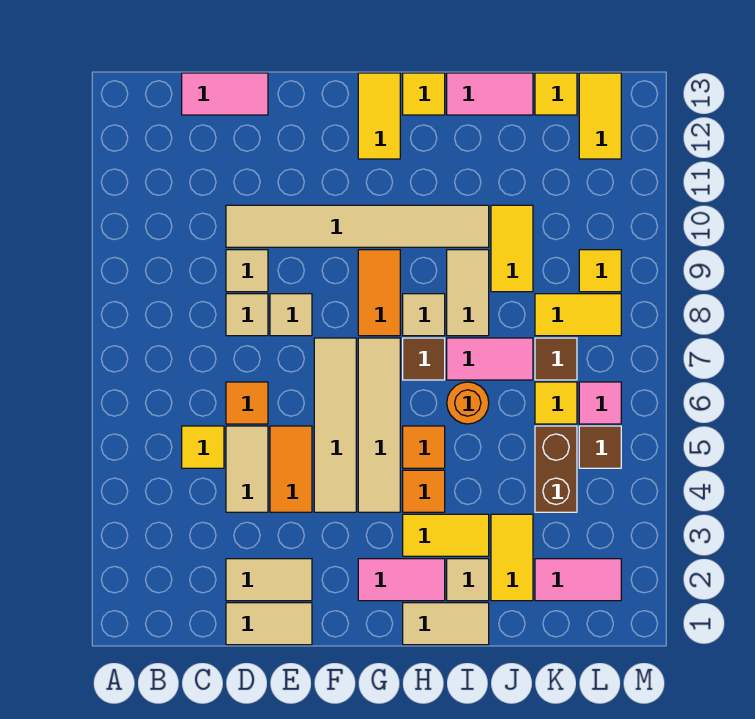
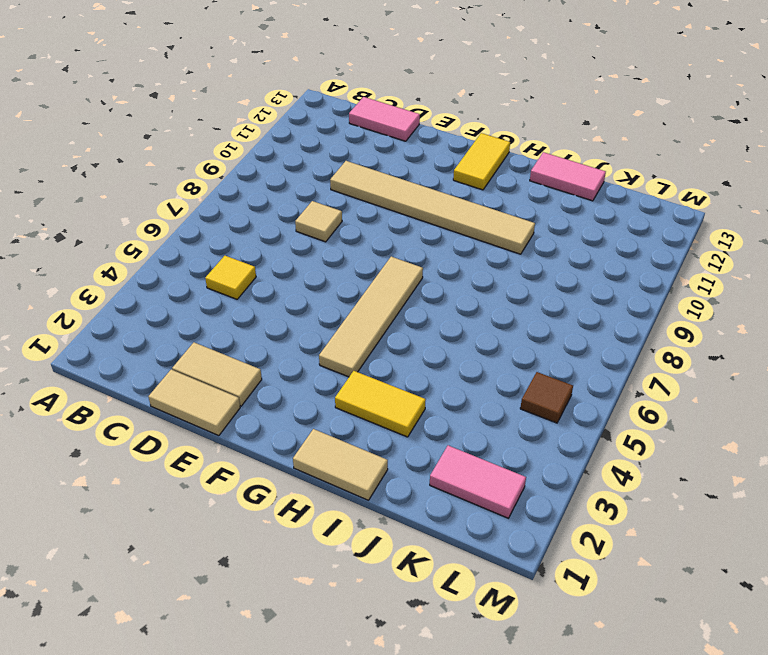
none -> tan 1x2 tile [226,426,268,512]
none -> orange 1x1 tile [226,382,268,424]
none -> tan 1x1 tile [226,250,268,292]
none -> orange 1x2 tile [270,426,312,512]

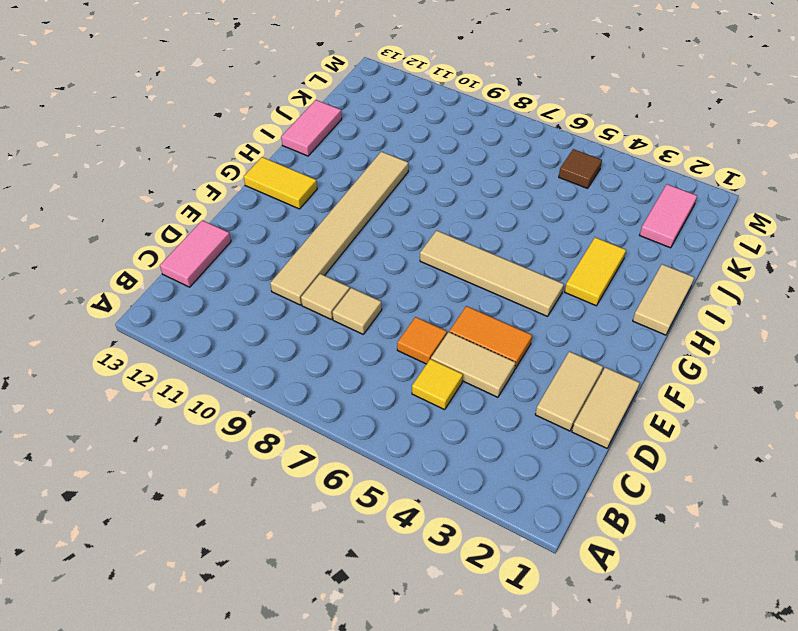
none -> tan 1x1 tile [270,294,312,336]
none -> tan 1x4 tile [314,338,356,512]
none -> pink 1x2 tile [358,559,445,601]
none -> orange 1x2 tile [358,250,400,336]

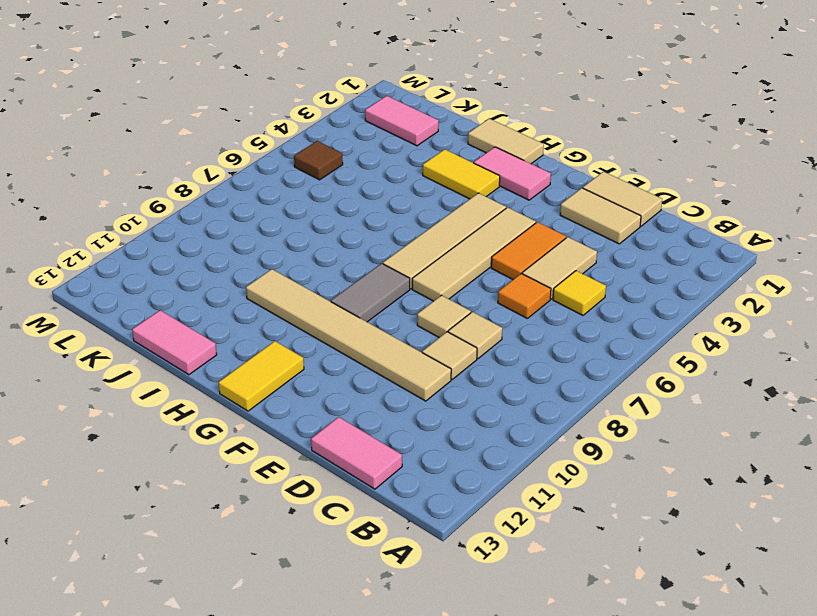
grey 1x2 tile [331,263,410,322] -> orange 1x2 tile [358,250,400,336]
none -> orange 1x1 tile [403,470,445,512]
none -> orange 1x1 tile [403,426,445,468]
none -> brown 1x1 tile [403,338,445,380]
none -> tan 1x1 tile [403,294,445,336]

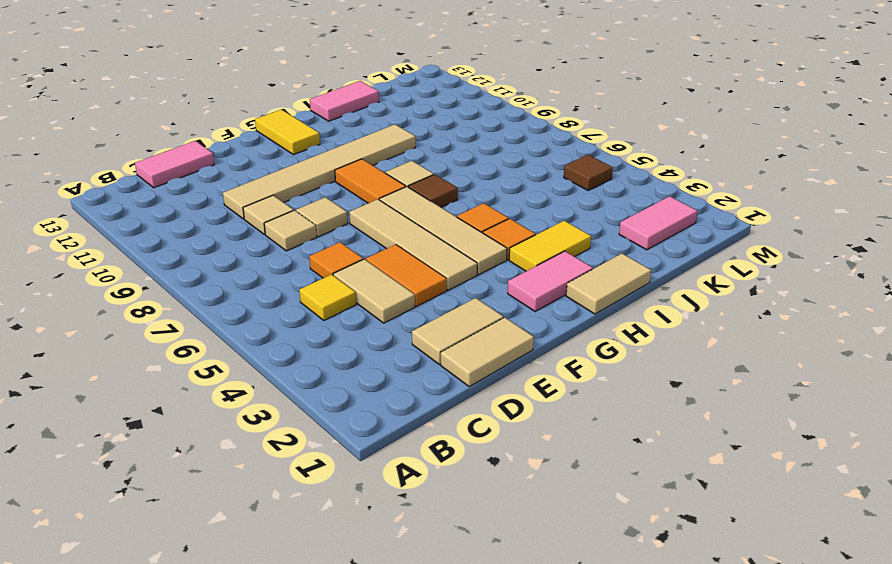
none -> yellow 1x1 tile [403,73,445,115]
none -> tan 1x1 tile [447,559,489,601]
none -> orange 1x1 round brick [447,382,489,424]
none -> pink 1x2 tile [447,338,533,380]

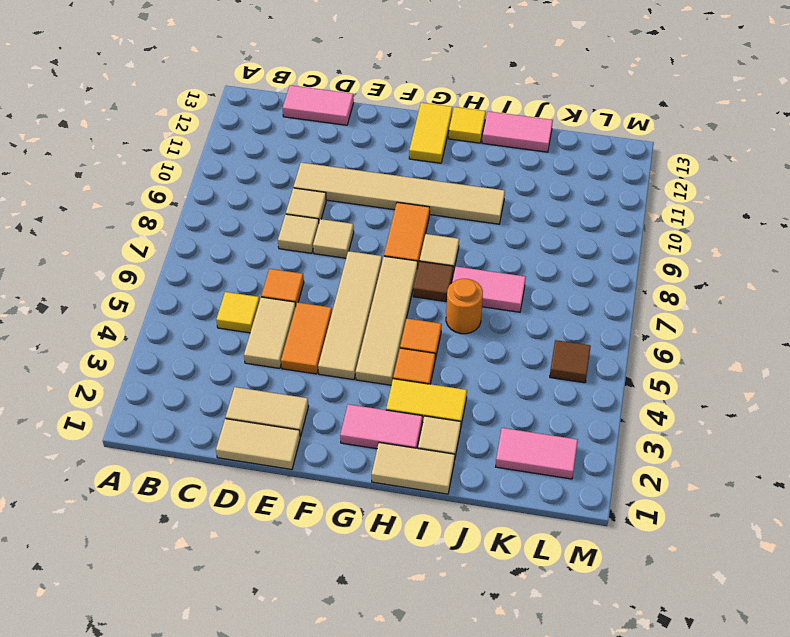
none -> tan 1x2 tile [447,250,489,336]
none -> yellow 1x2 tile [491,514,533,601]
none -> yellow 1x2 tile [491,205,533,292]
none -> brown 1x2 brick [535,426,577,512]

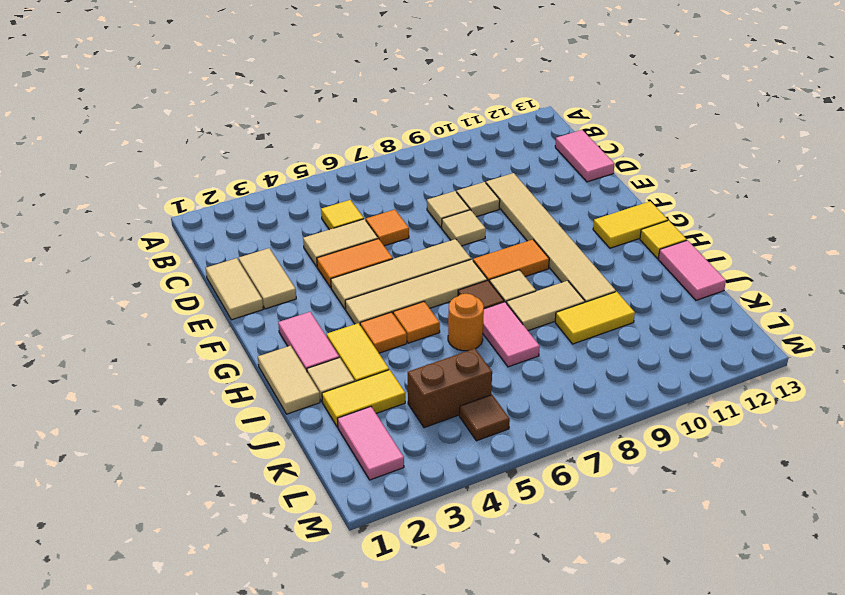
none -> yellow 1x1 tile [535,382,577,424]
none -> brown 1x1 tile [535,338,577,380]
none -> yellow 1x2 tile [535,294,621,336]
none -> yellow 1x1 tile [535,73,577,115]

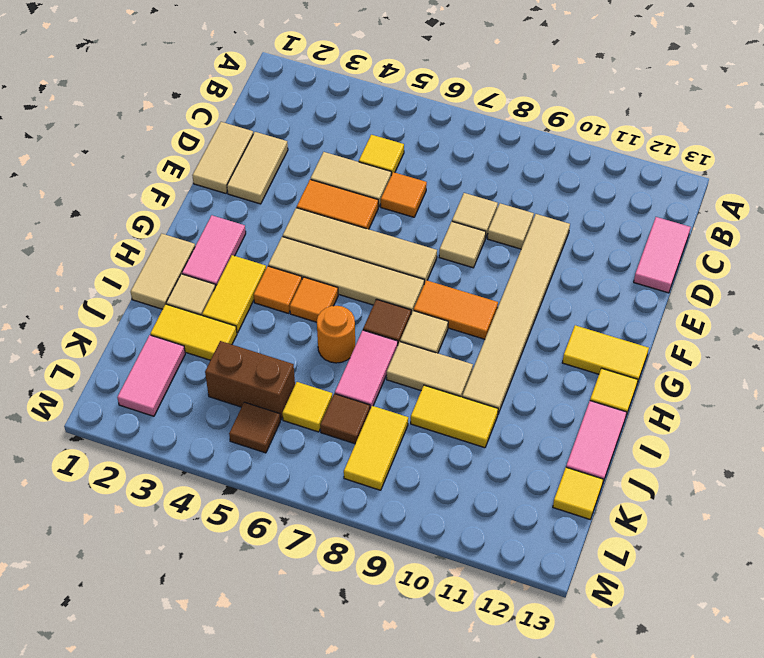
none -> pink 1x1 tile [579,382,621,424]
none -> yellow 1x1 tile [579,250,621,292]
none -> yellow 1x2 tile [579,73,621,159]

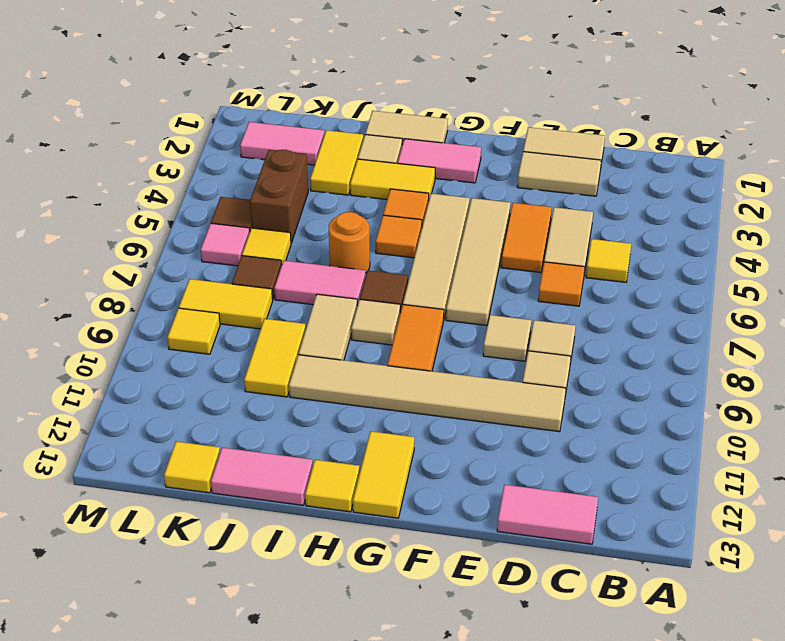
none -> yellow 1x2 tile [579,73,621,159]

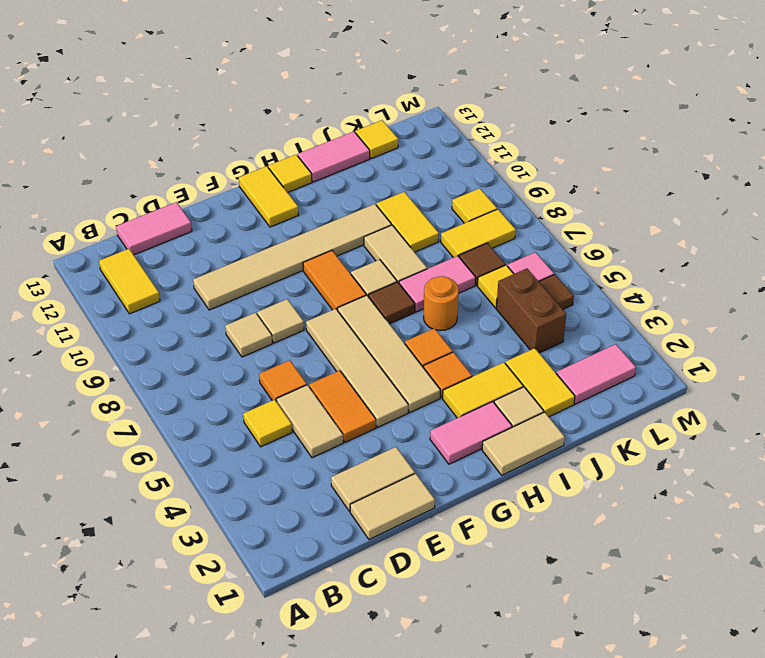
yellow 1x2 tile [99,249,160,314] -> yellow 1x2 tile moved to [579,73,621,159]
none -> tan 1x1 tile [226,250,268,292]

